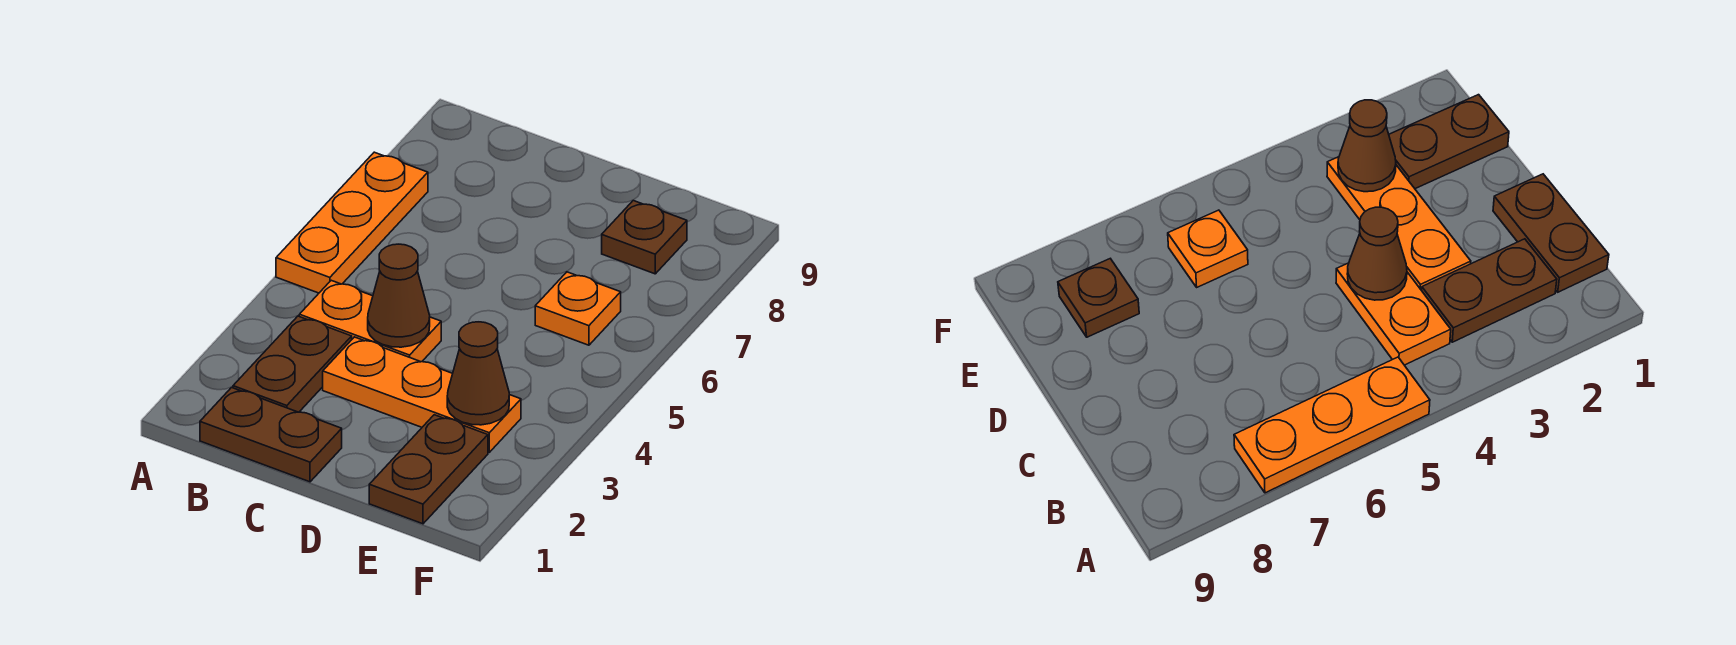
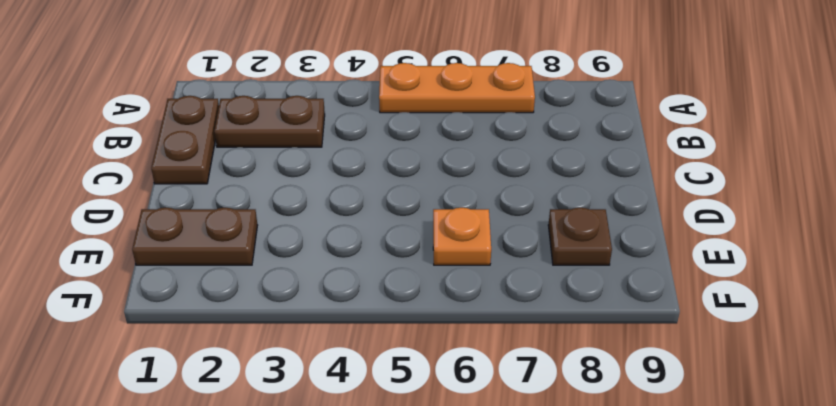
none -> orange 1x2 plate [299,280,441,362]
none -> orange 1x3 plate [323,337,521,452]

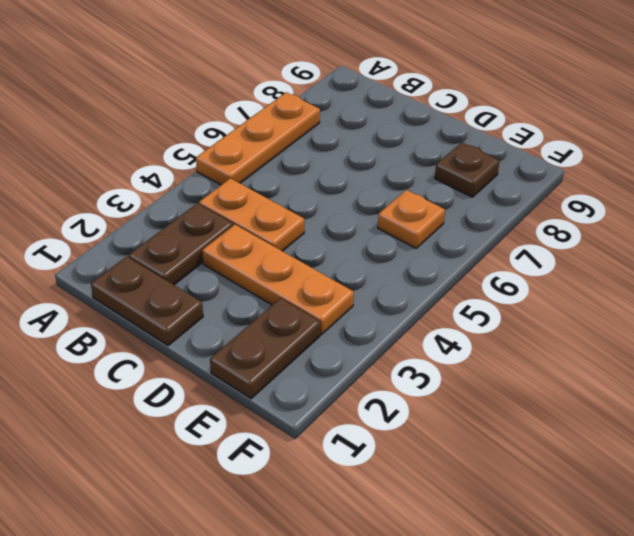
none -> brown 1x1 cone [368,244,430,347]
none -> brown 1x1 cone [447,322,509,425]

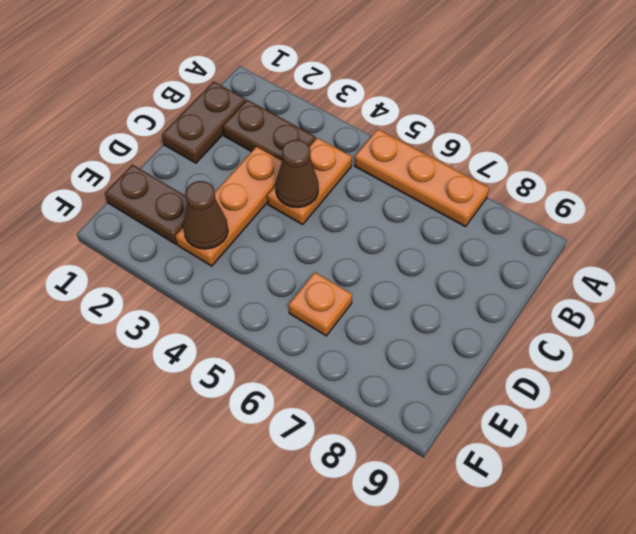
none -> brown 1x1 plate [602,201,687,274]

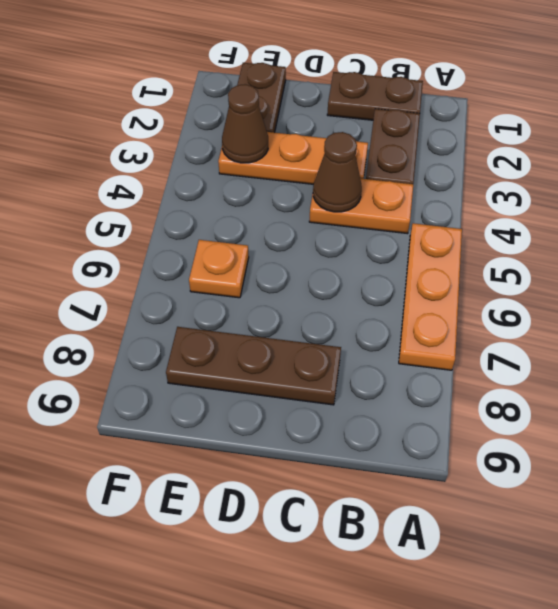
brown 1x3 plate [166,327,341,405] -> brown 1x1 plate [602,201,687,274]

